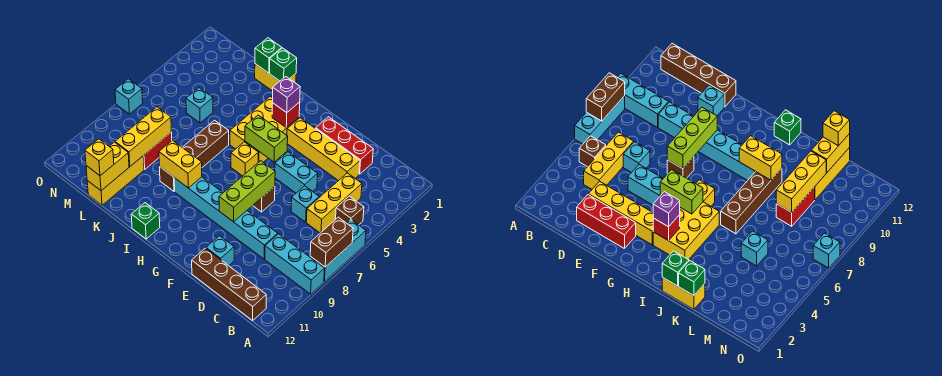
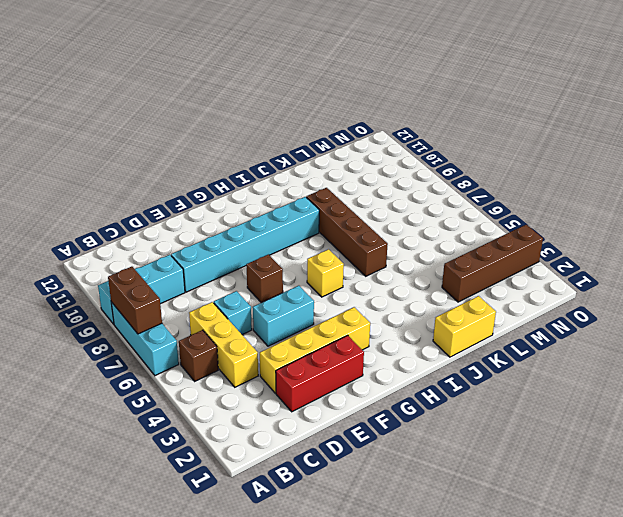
brown 1x4 brick [442,225,543,302] -> brown 1x4 brick moved to [192,248,266,320]
none -> cyan 1x1 brick [206,236,234,266]
none -> yellow 2x3 brick [230,96,299,162]
none -> green 1x1 brick [131,203,160,239]
none -> cyan 1x1 brick [186,88,213,123]

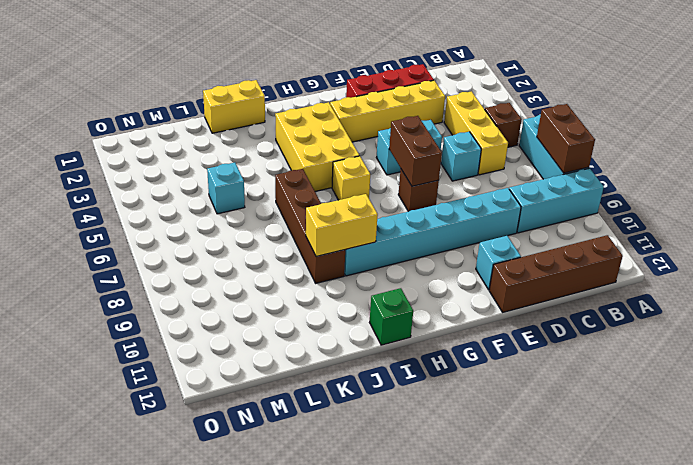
brown 1x2 brick [389,116,442,186] -> lime 1x3 brick [219,161,275,222]
none -> red 1x2 brick [143,132,172,169]
none -> yellow 1x3 brick [87,156,144,205]
none -> cyan 1x1 brick [115,79,143,114]
none -> lime 1x2 brick [245,115,288,162]

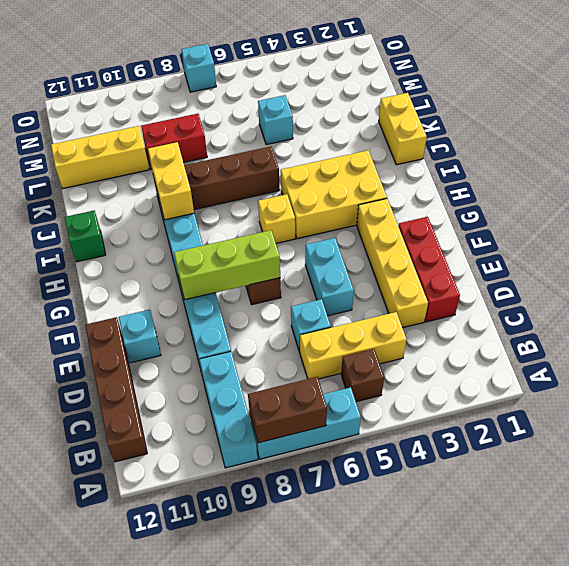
none -> lime 1x2 brick [245,115,288,162]
none -> red 1x1 brick [272,102,300,128]
none -> green 1x1 brick [270,48,297,81]
none -> green 1x1 brick [255,38,282,73]

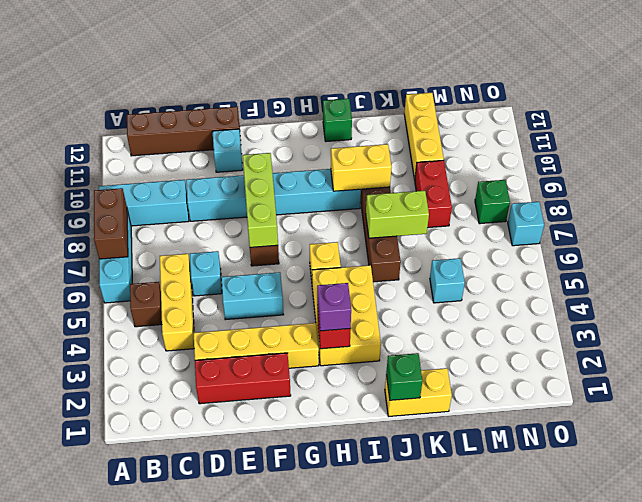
lime 1x2 brick [366,191,429,238] -> lime 1x2 brick moved to [245,115,288,162]
green 1x1 brick [475,180,510,224] -> green 1x1 brick moved to [255,38,282,73]
none -> yellow 1x3 brick [115,107,171,166]
none -> yellow 1x2 brick [86,142,129,191]
none -> yellow 1x1 brick [85,139,114,176]

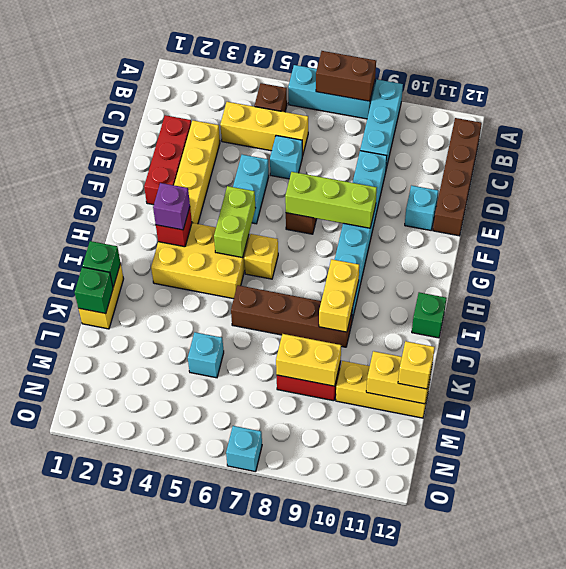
yellow 1x2 brick [276,334,341,386] -> yellow 1x3 brick [115,107,171,166]

